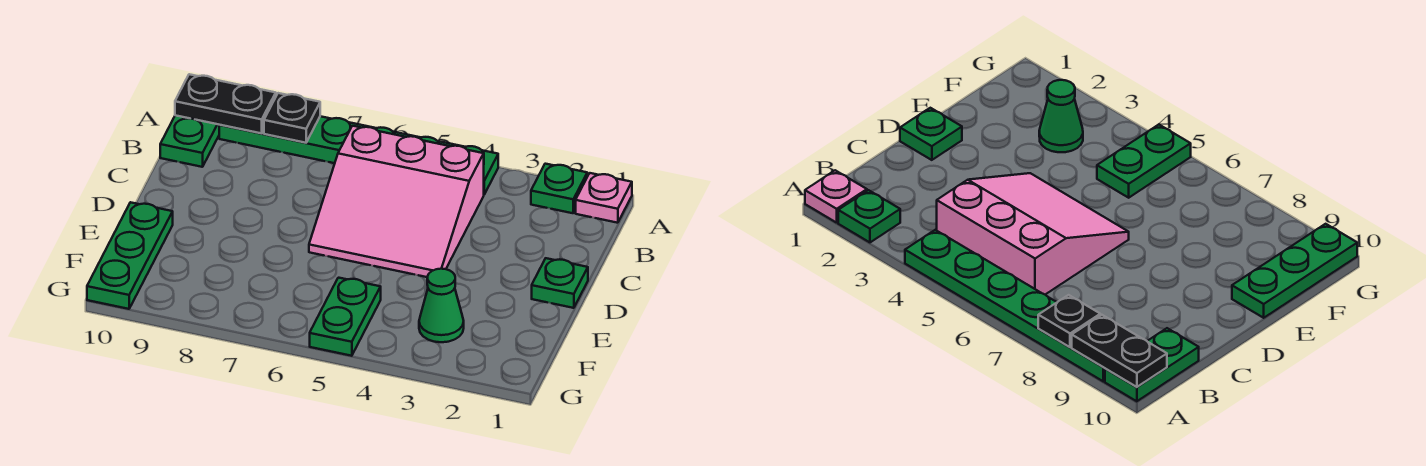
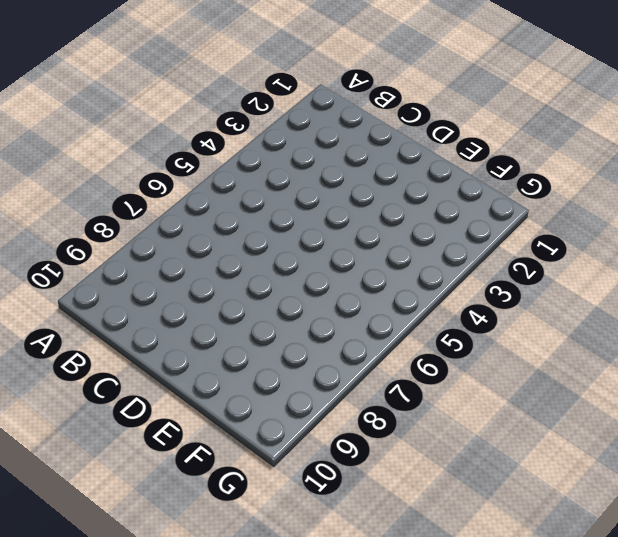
none -> pink 1x1 plate [576,173,632,223]
none -> green 1x1 plate [531,164,587,213]

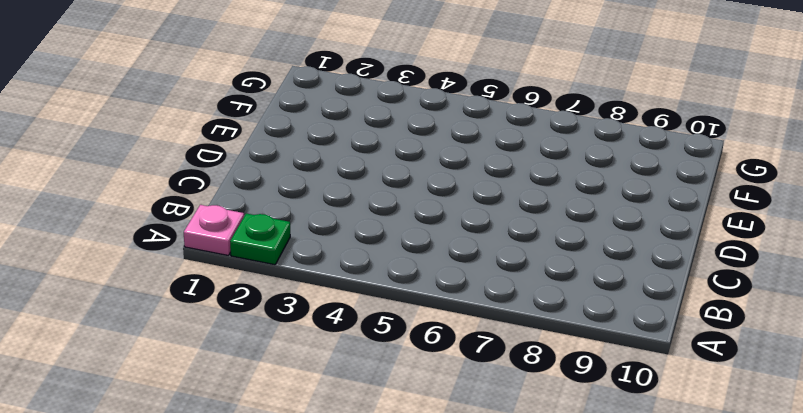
none -> green 1x6 plate [219,116,498,194]
none -> green 1x2 plate [160,115,219,167]

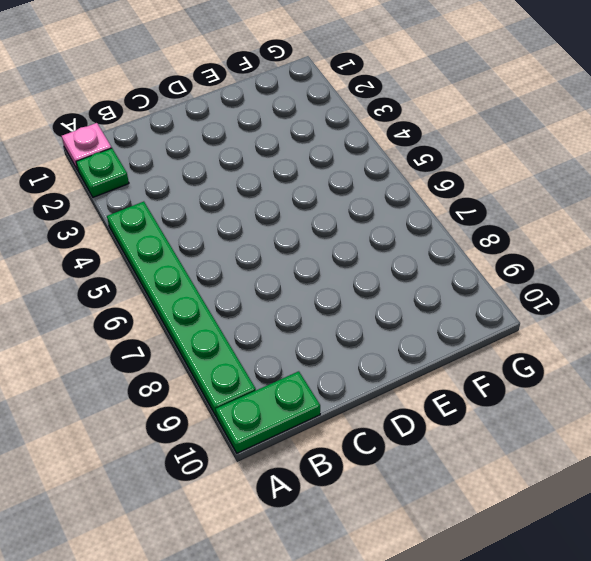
none -> pink 3x3 slope [309,126,484,277]
none -> green 1x1 plate [532,258,588,308]

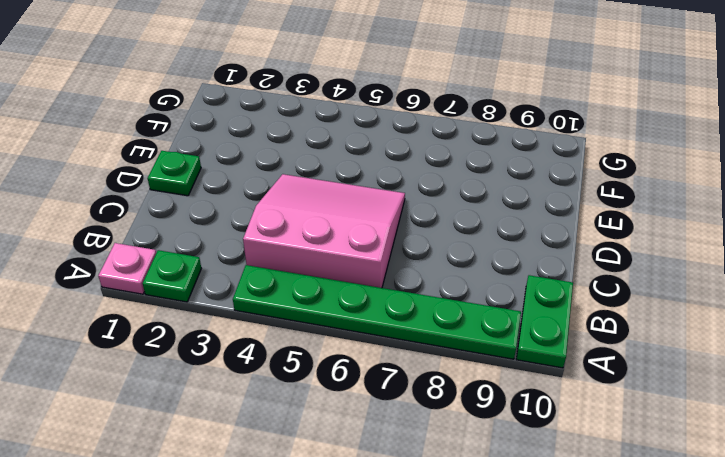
none -> green 1x3 plate [87,202,173,309]
none -> green 1x1 cone [419,269,464,342]

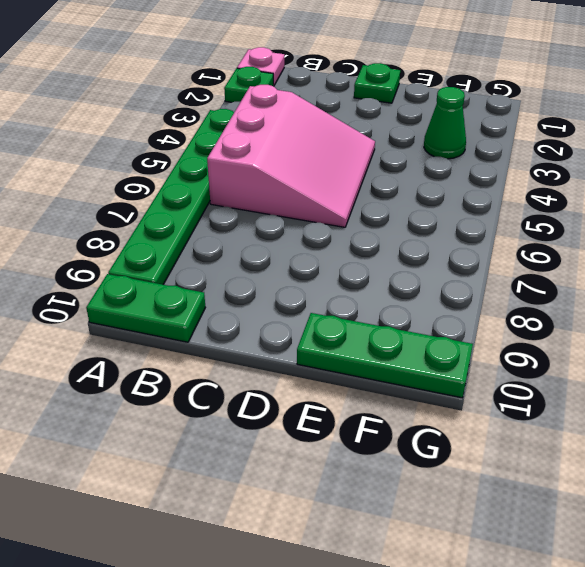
none -> green 1x2 plate [310,278,381,356]
none -> black 1x1 plate [264,93,320,143]

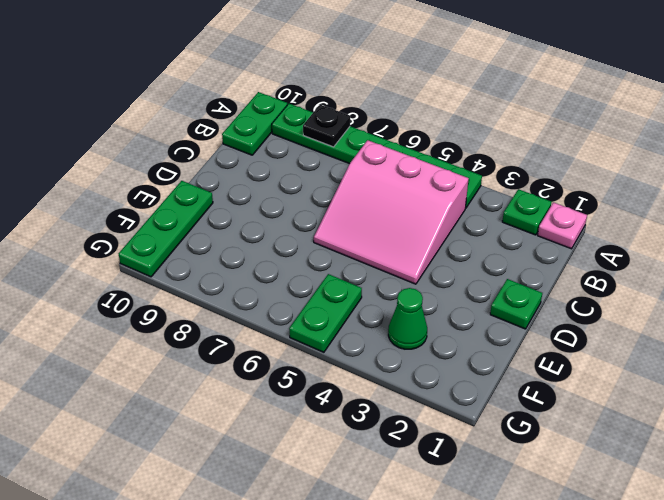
none -> black 1x2 plate [175,74,276,133]

